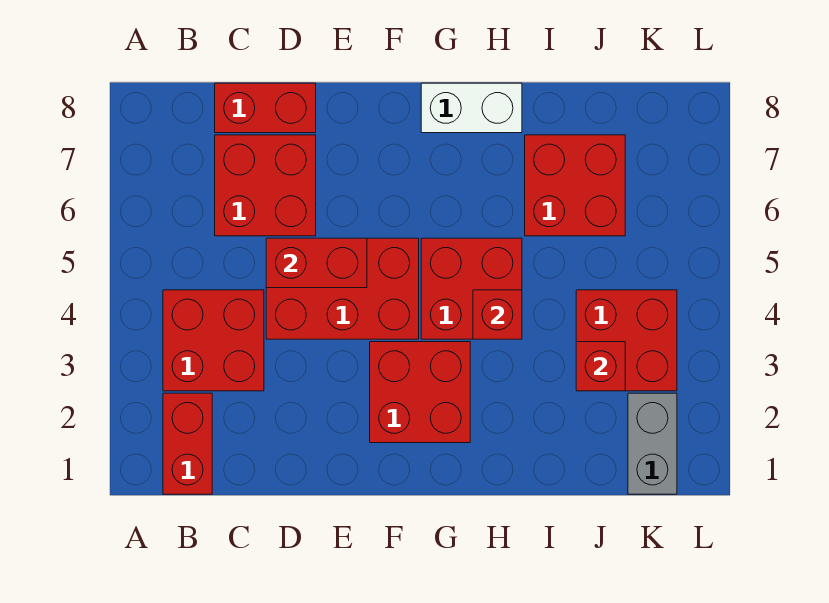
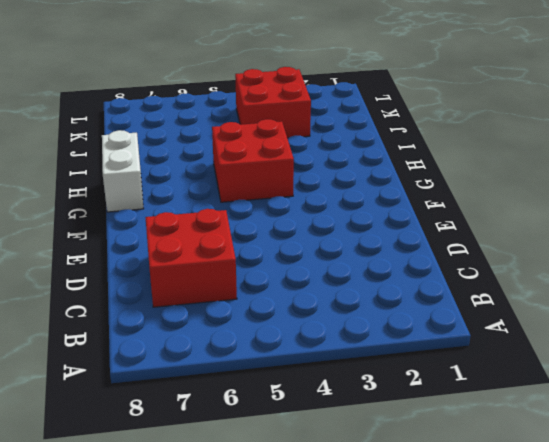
none -> red 1x2 brick [163,393,212,494]
none -> red 2x2 brick [163,290,264,391]
none -> red 1x2 brick [215,83,316,133]

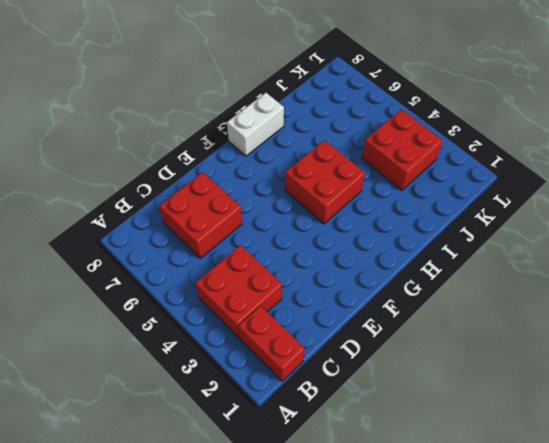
none -> red 1x2 brick [215,83,316,133]
none -> red 2x3 brick [266,238,419,339]
none -> red 2x2 brick [370,342,470,443]

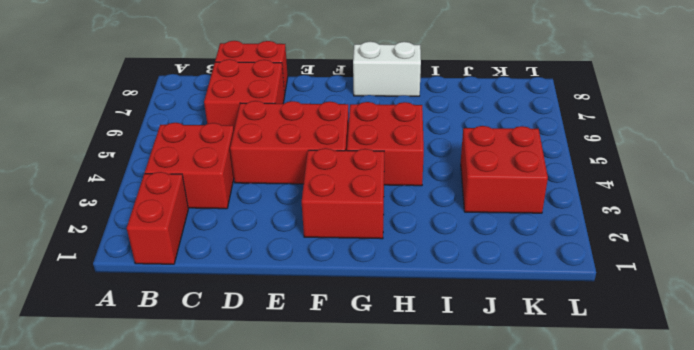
none -> red 2x2 brick [525,135,625,236]
none -> grey 1x2 brick [628,393,677,494]
none -> red 1x2 brick [266,238,367,288]

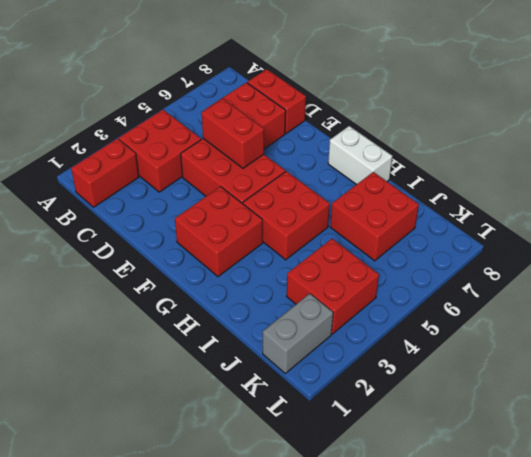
none -> red 1x1 brick [473,290,522,339]
none -> red 1x1 brick [576,342,625,391]

